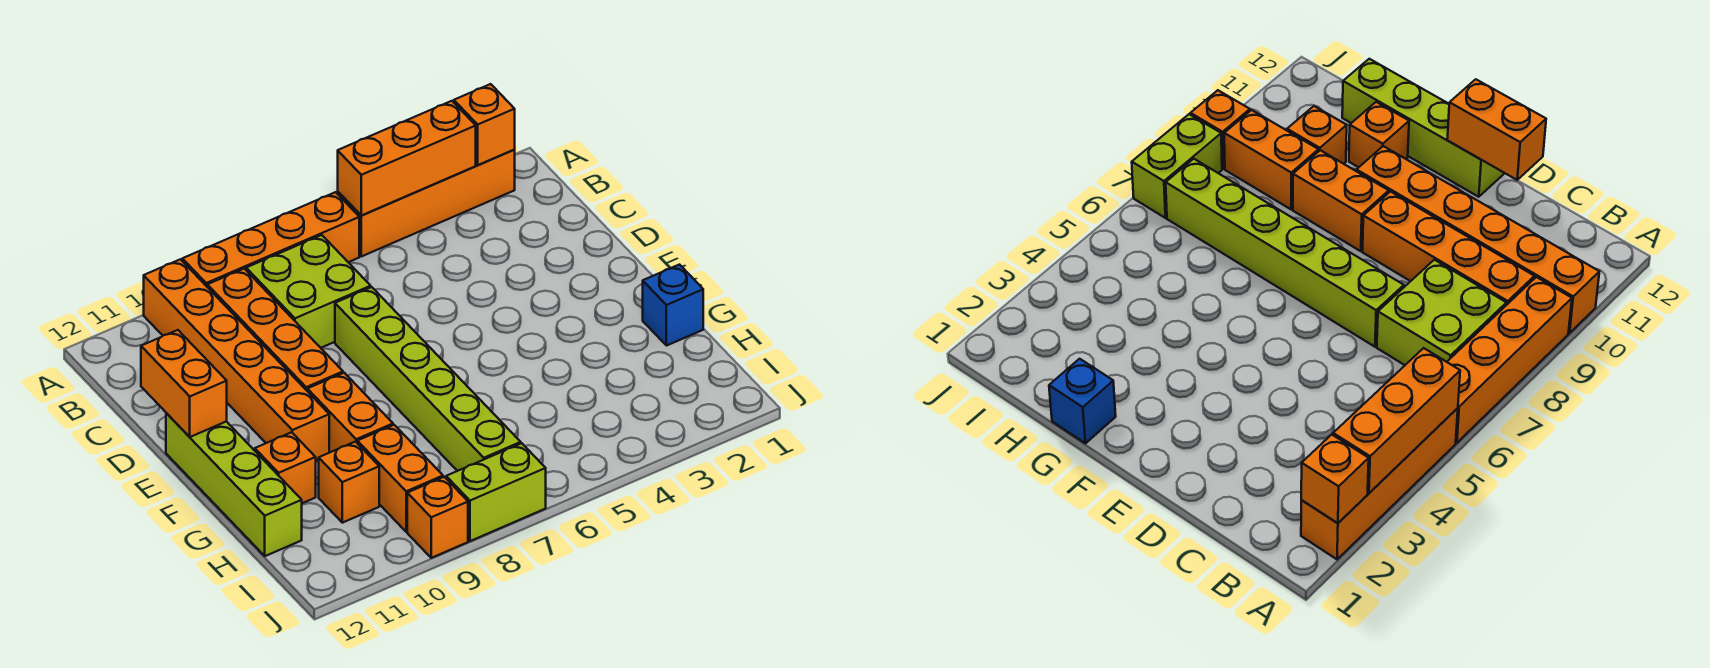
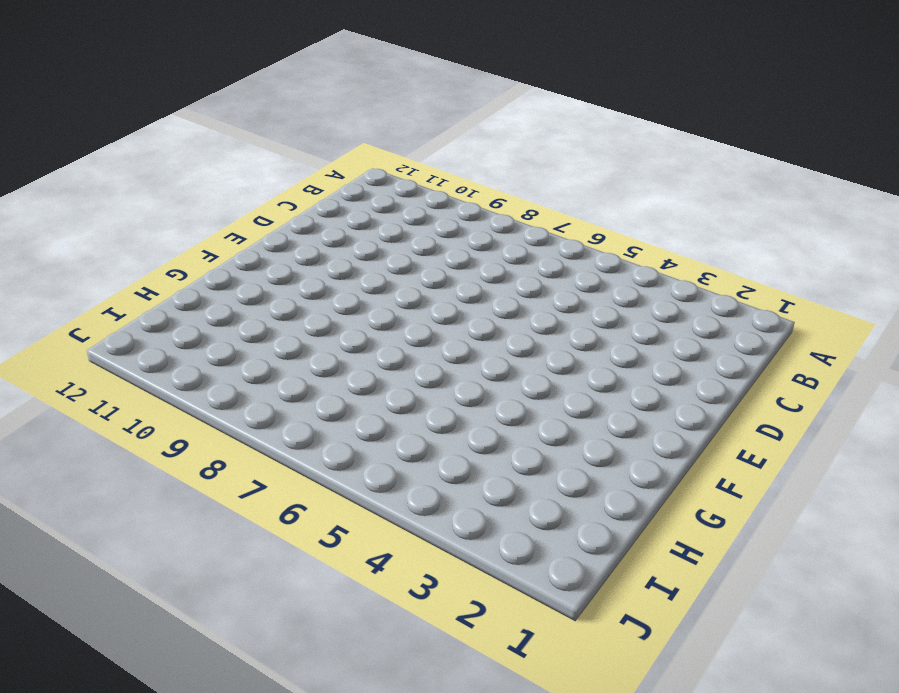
none -> orange 1x4 brick [338,150,515,256]
none -> orange 1x4 brick [182,192,359,286]
none -> orange 1x6 brick [144,259,329,460]

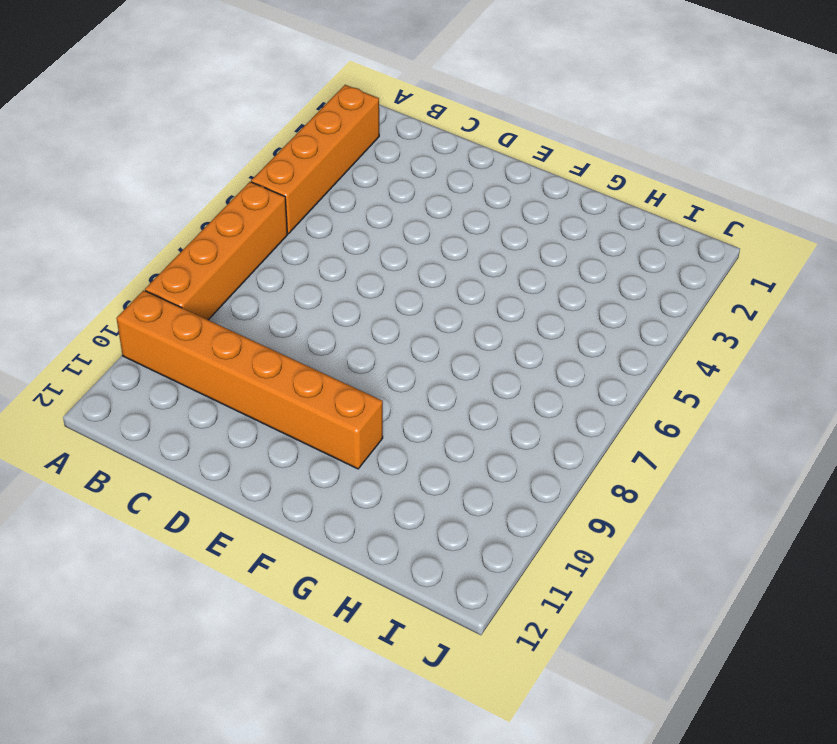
none -> lime 2x2 brick [246,235,371,348]
none -> orange 1x4 brick [207,269,343,390]
none -> lime 1x6 brick [335,287,521,471]

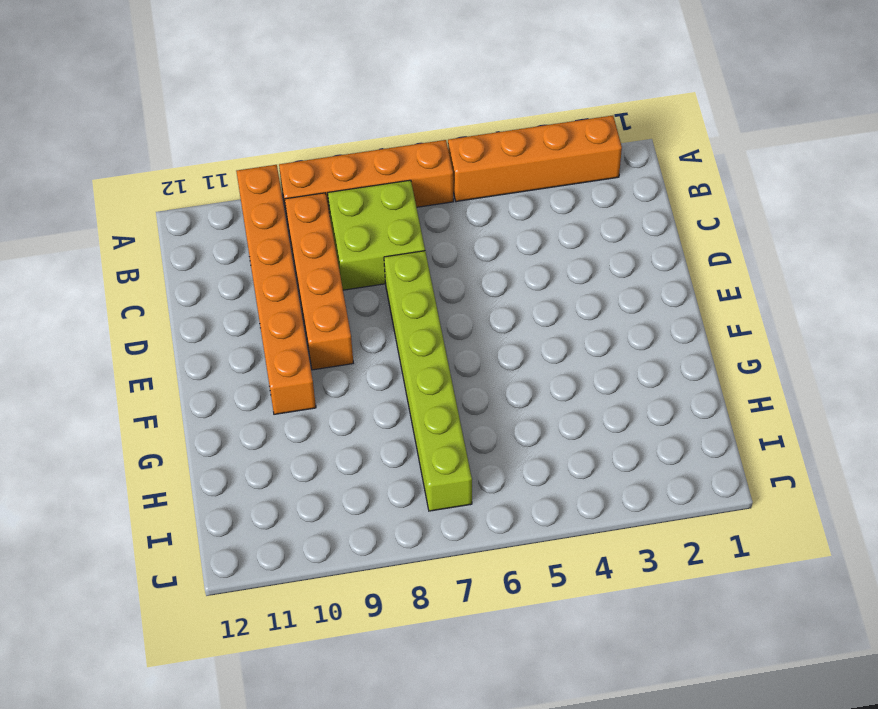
none -> lime 1x4 brick [166,413,302,556]
none -> orange 1x2 brick [307,373,393,453]
none -> blue 1x1 brick [643,265,703,346]

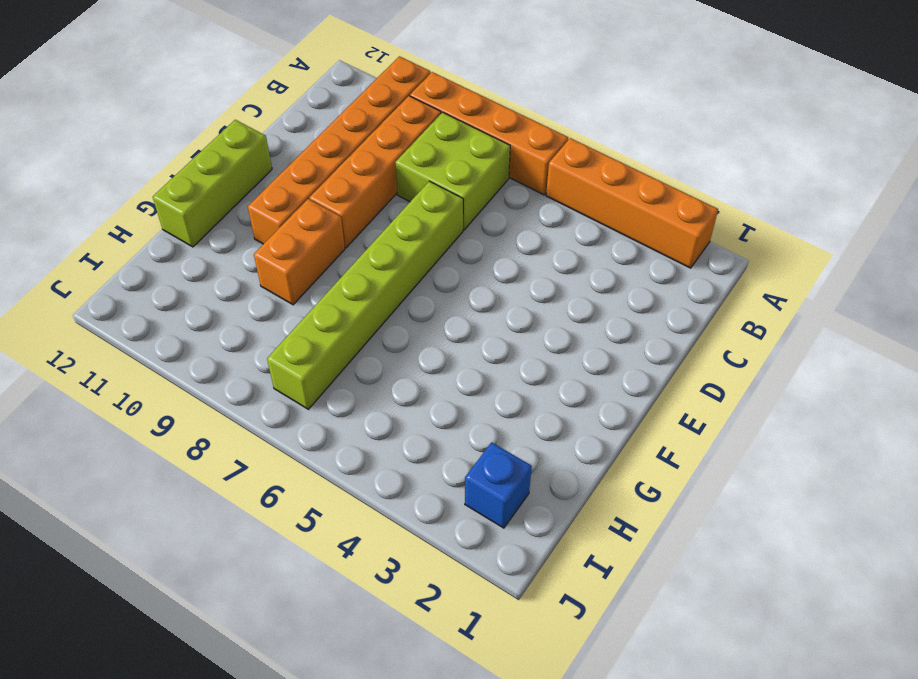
lime 1x3 brick [153,120,272,247] -> lime 1x4 brick [166,413,302,556]
blue 1x1 brick [465,442,532,528] -> blue 1x1 brick moved to [643,265,703,346]
none -> orange 1x1 brick [255,432,316,503]
none -> orange 1x2 brick [357,425,443,532]
none -> orange 1x1 brick [319,442,379,523]

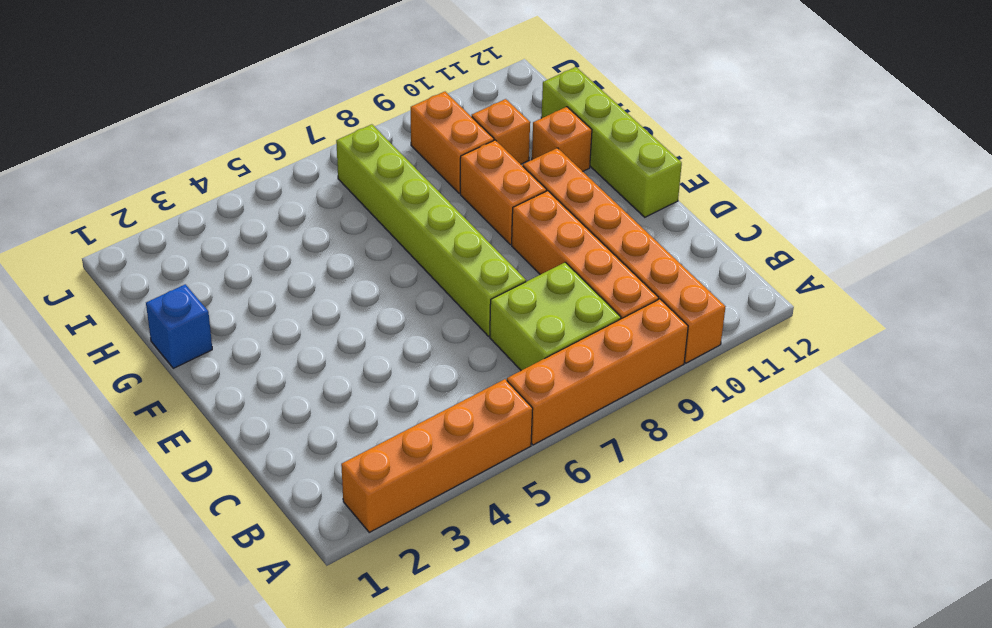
none -> lime 1x2 brick [446,443,546,541]
none -> orange 1x1 brick [407,477,468,558]
none -> orange 1x1 brick [454,84,515,165]

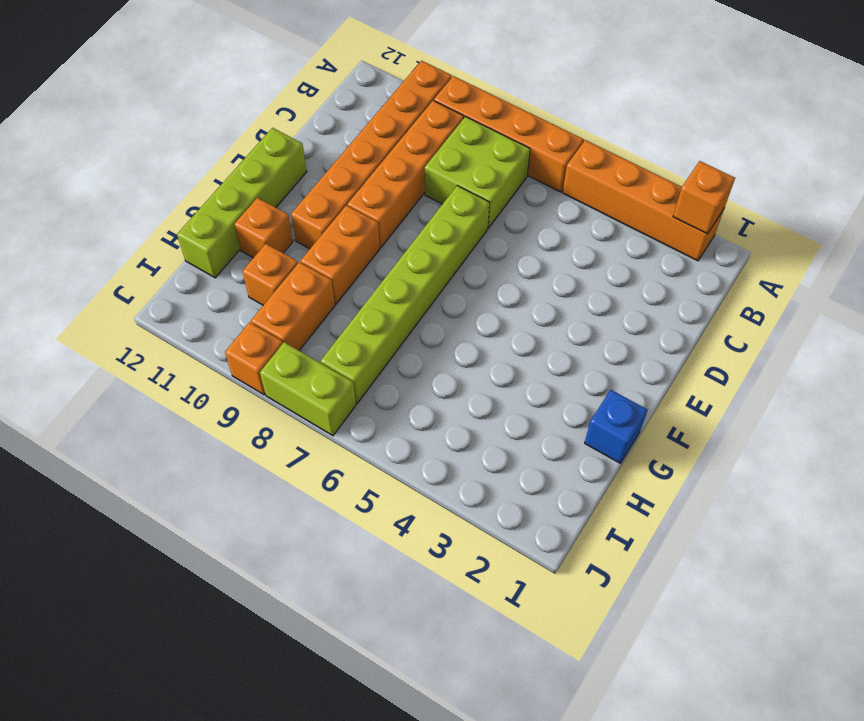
none -> orange 1x3 brick [338,101,476,215]
none -> orange 1x2 brick [141,330,227,437]

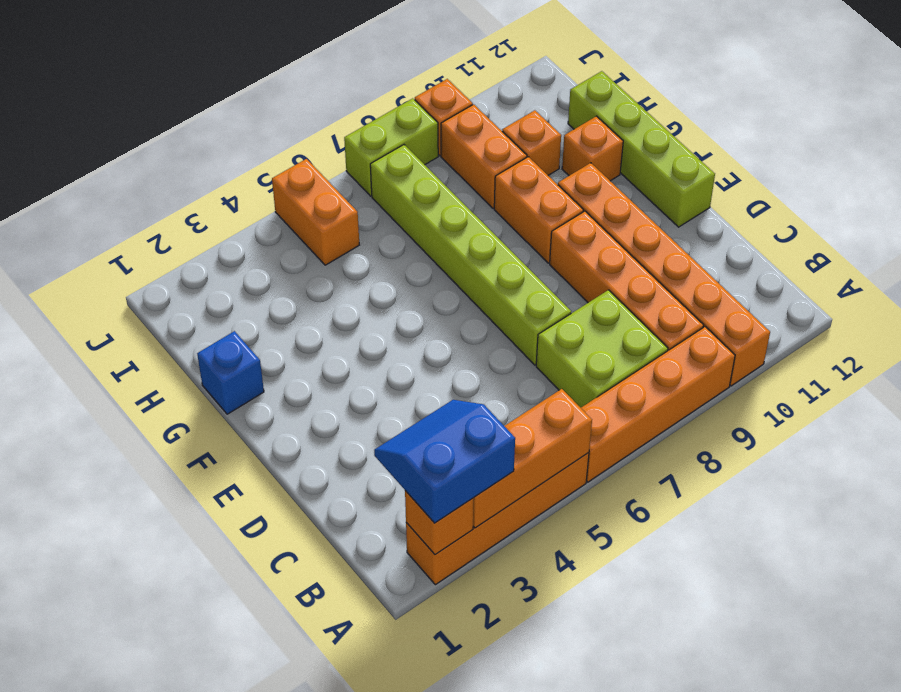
blue 2x2 slope [374,400,515,523] -> none
orange 1x2 brick [272,159,359,265] -> orange 1x2 brick moved to [141,330,227,437]

